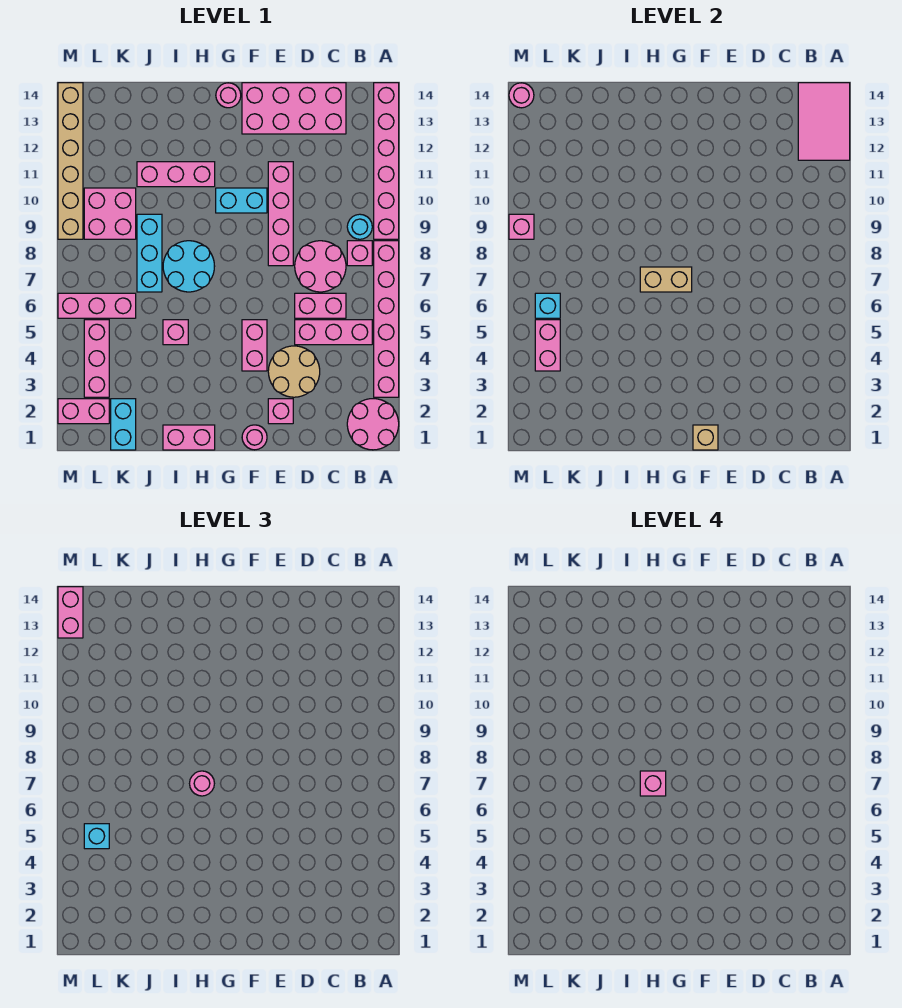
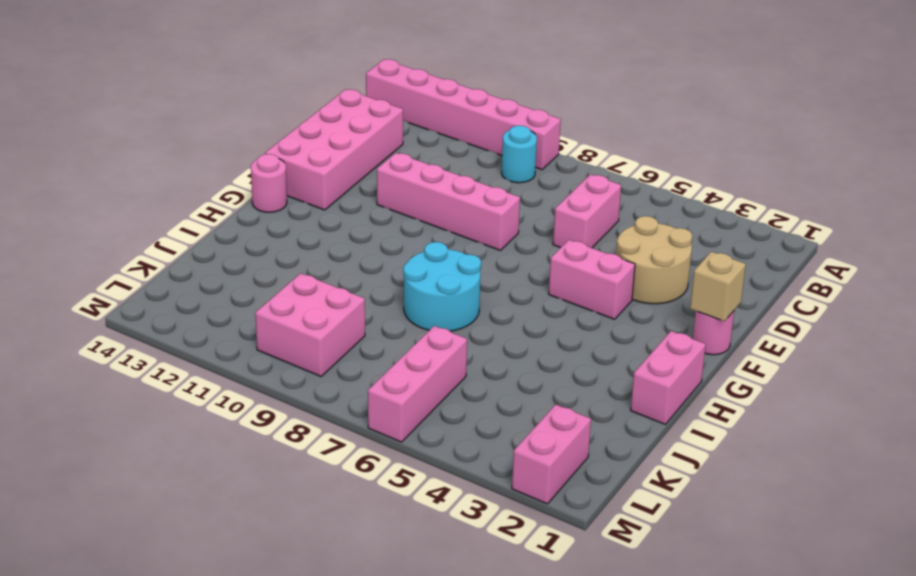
none -> pink 2x2 round brick [347,399,399,450]
none -> pink 1x6 brick [374,241,399,397]
none -> pink 1x3 brick [295,320,372,345]
none -> pink 1x1 brick [347,241,372,266]

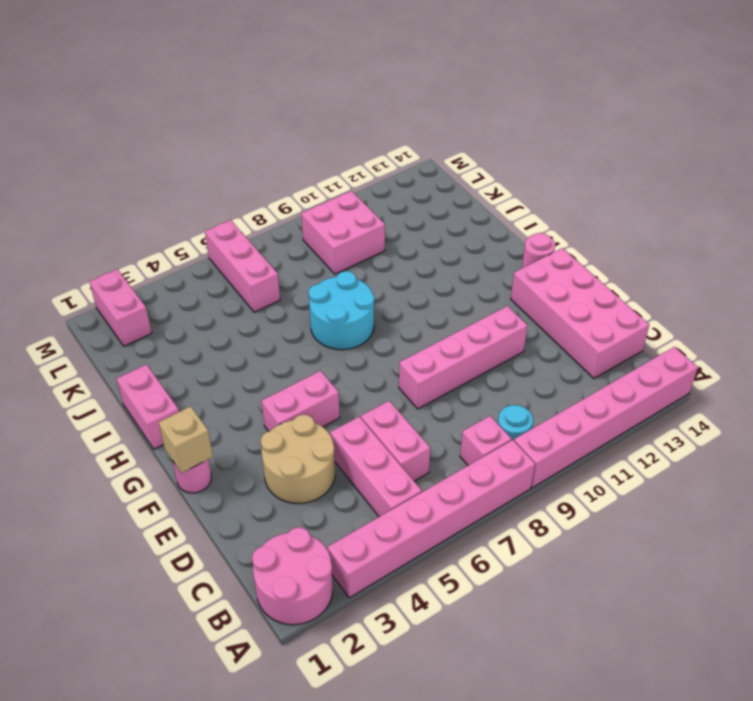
none -> pink 2x2 round brick [295,241,346,292]
none -> pink 1x1 brick [268,399,293,424]
none -> cyan 1x2 brick [216,188,267,213]
none -> pink 1x3 brick [137,162,215,187]

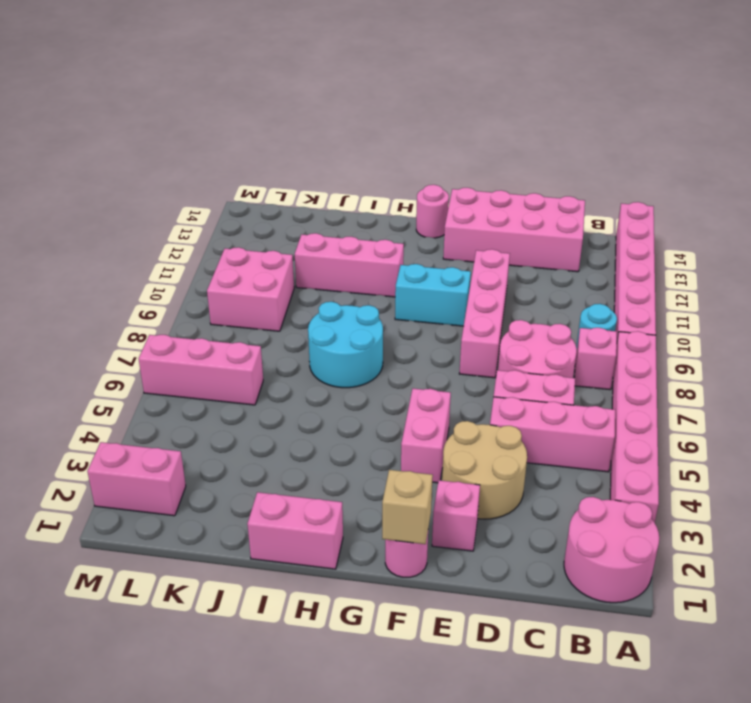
none -> pink 1x1 brick [163,320,188,345]
none -> cyan 1x3 brick [137,214,162,292]
none -> cyan 1x2 brick [111,399,136,450]
none -> pink 1x3 brick [84,320,109,397]

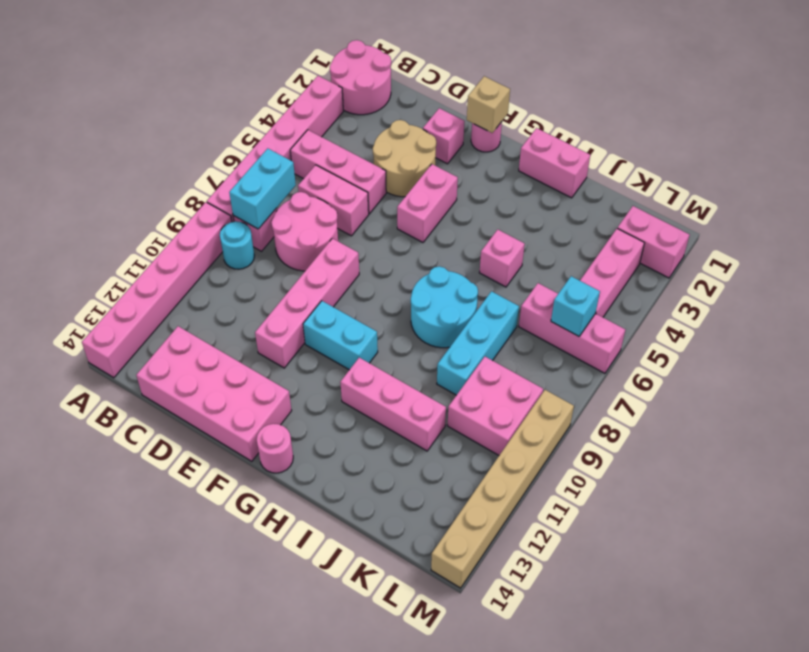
cyan 1x2 brick [229,148,296,229] -> cyan 1x2 brick moved to [111,399,136,450]
none -> pink 2x3 tile [798,83,850,160]
none -> tan 1x2 brick [640,267,692,292]
none -> pink 1x2 brick [535,320,560,371]
none -> pink 1x1 brick [509,214,534,239]

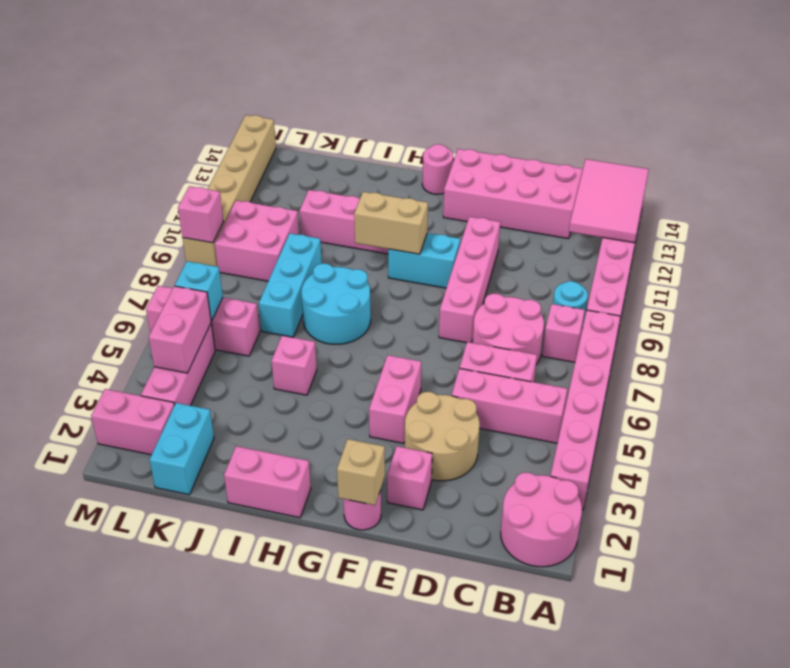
tan 1x2 brick [354,192,428,254] -> tan 1x2 brick moved to [640,267,692,292]
none -> pink 1x1 round brick [509,83,534,108]
none -> pink 1x1 round brick [190,771,214,796]
none -> cyan 1x1 brick [84,824,109,849]
none -> pink 1x2 brick [58,587,83,638]

